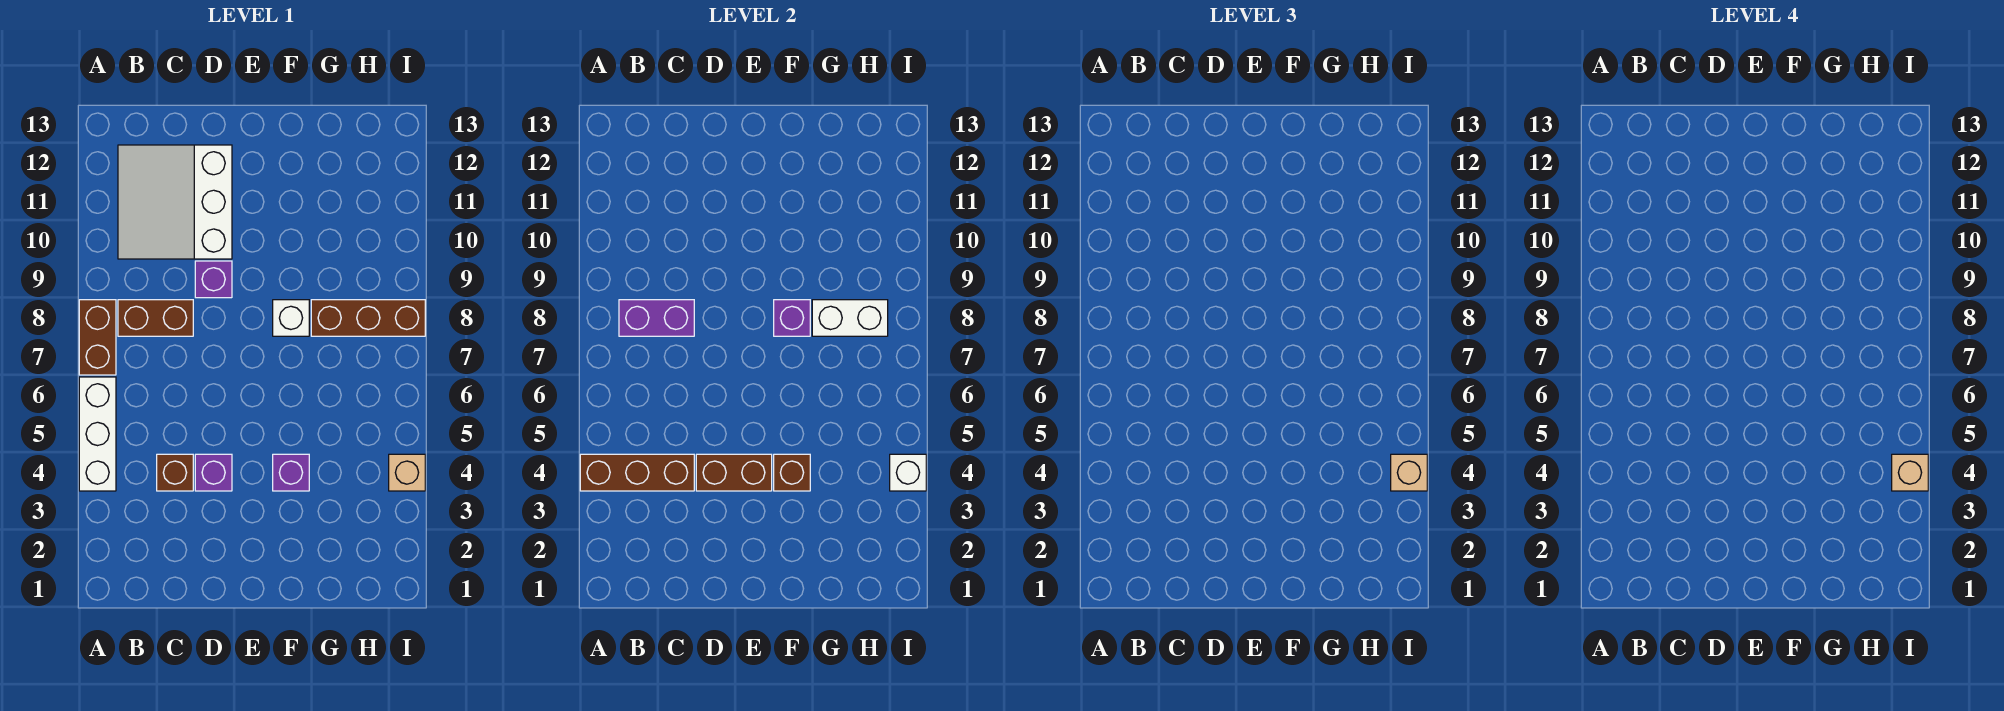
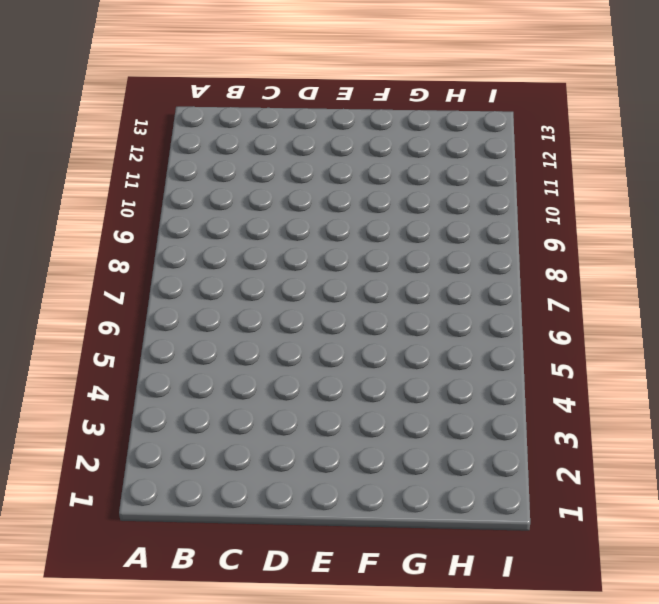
none -> white 1x3 brick [79,377,116,491]
none -> brown 1x2 brick [79,300,116,375]
none -> brown 1x2 brick [118,300,193,336]

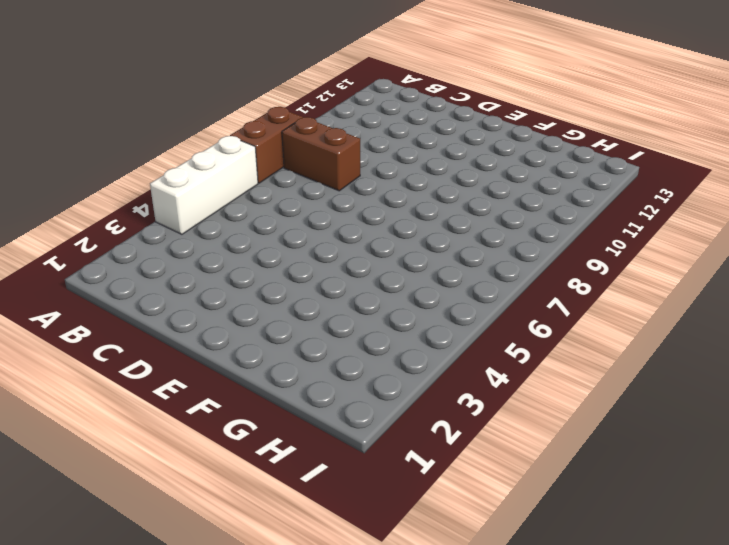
none -> white 3x3 slope [118,145,232,259]
none -> brown 1x1 brick [157,454,193,491]
none -> purple 1x1 brick [195,454,232,491]

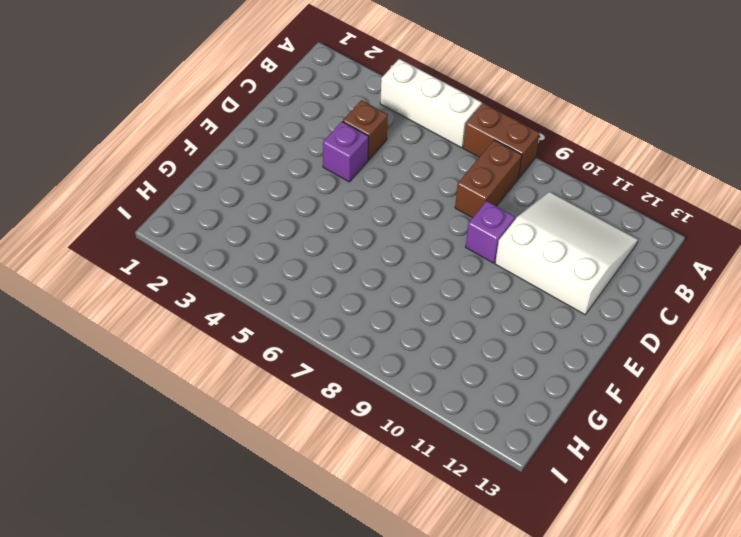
none -> purple 1x1 brick [273,454,309,491]
none -> white 1x1 brick [273,300,309,336]
none -> brown 1x3 brick [311,300,425,336]

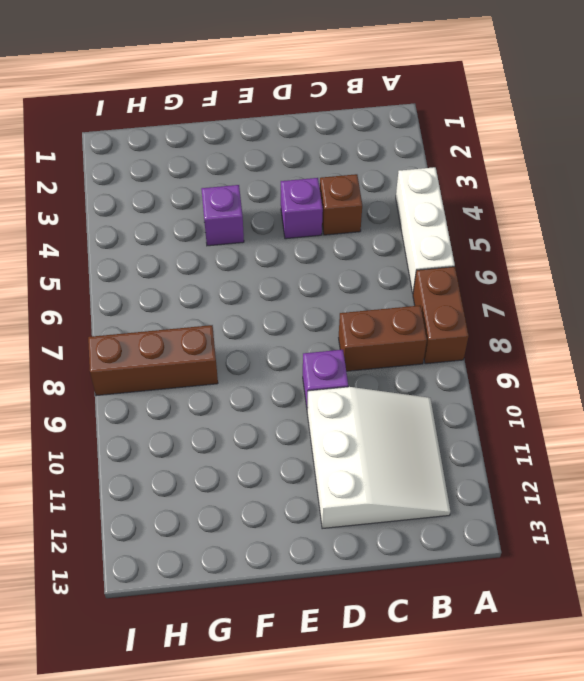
none -> white 1x1 brick [273,300,309,336]
none -> tan 1x1 brick [389,454,425,491]
none -> brown 1x3 brick [580,454,694,491]

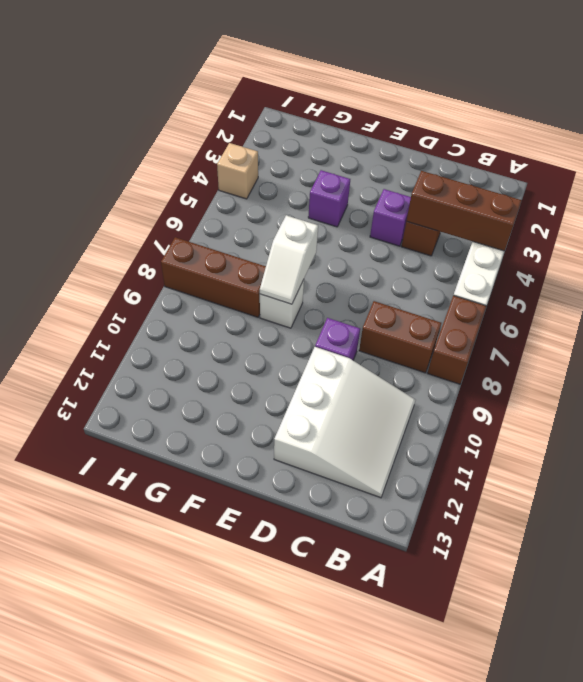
white 1x2 slope [260,215,318,304] -> purple 1x1 brick [774,300,810,336]
none -> purple 1x2 brick [619,300,694,336]
none -> brown 1x2 brick [696,454,772,491]
none -> brown 1x1 brick [774,454,810,491]

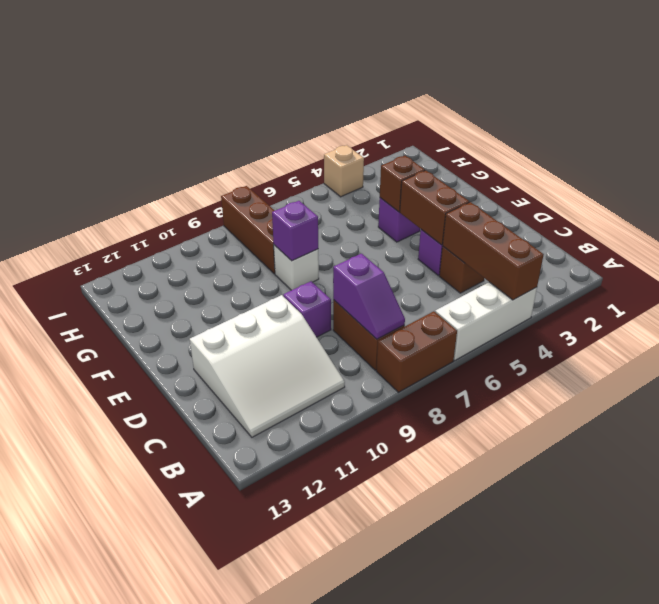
purple 1x2 slope [333,254,405,339] -> purple 1x2 brick [619,300,694,336]
none -> white 1x2 brick [812,300,888,336]
none -> white 1x1 brick [890,454,926,491]
none -> tan 1x1 brick [1391,454,1427,491]

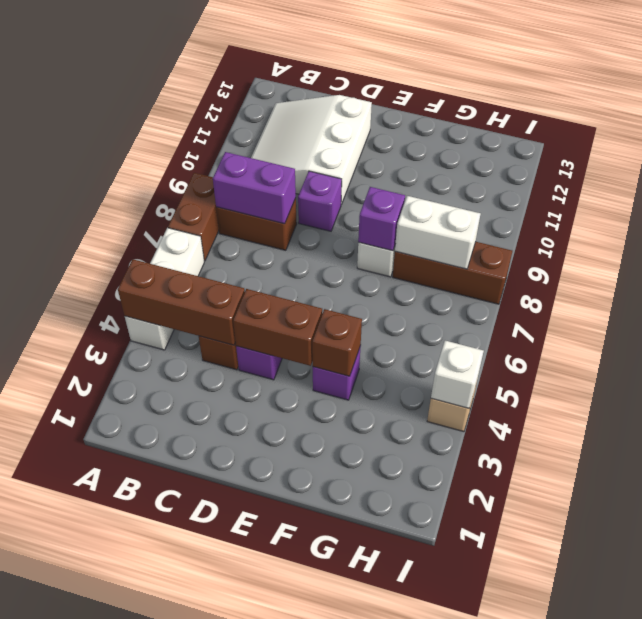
none -> tan 1x1 brick [1391,454,1427,491]
none -> tan 1x1 brick [1892,454,1928,491]

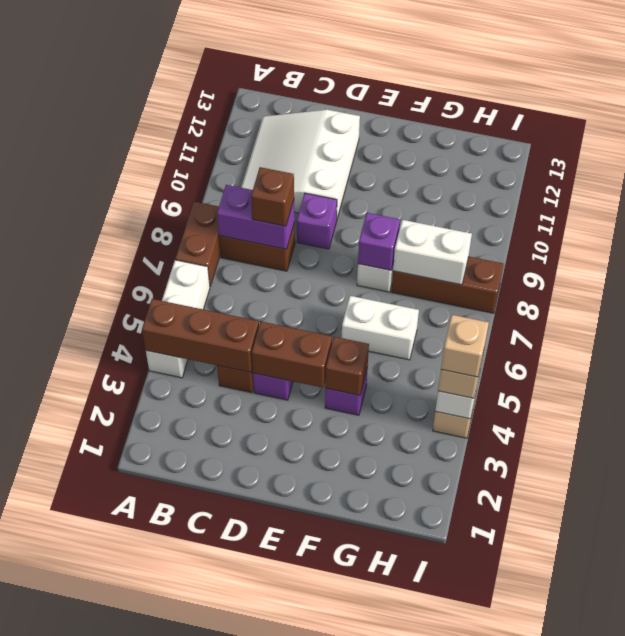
brown 1x1 brick [251,167,294,226] -> none
white 1x2 brick [342,296,419,360] -> none

